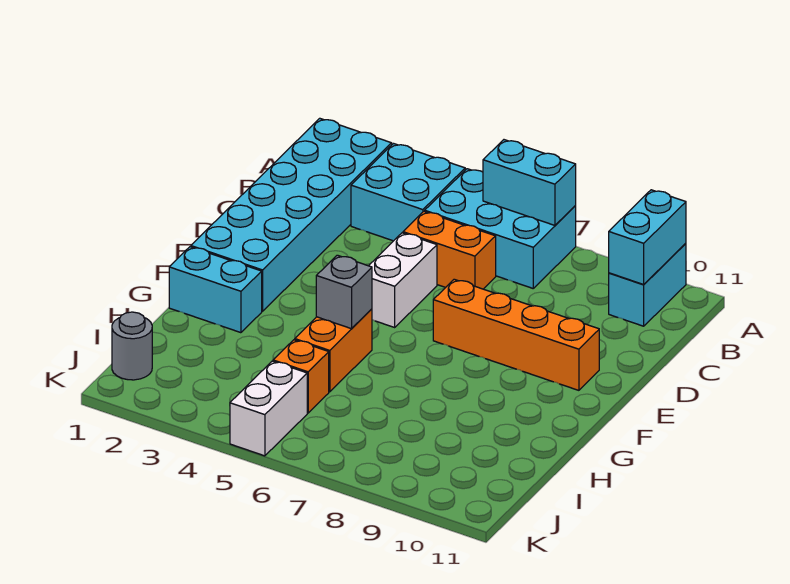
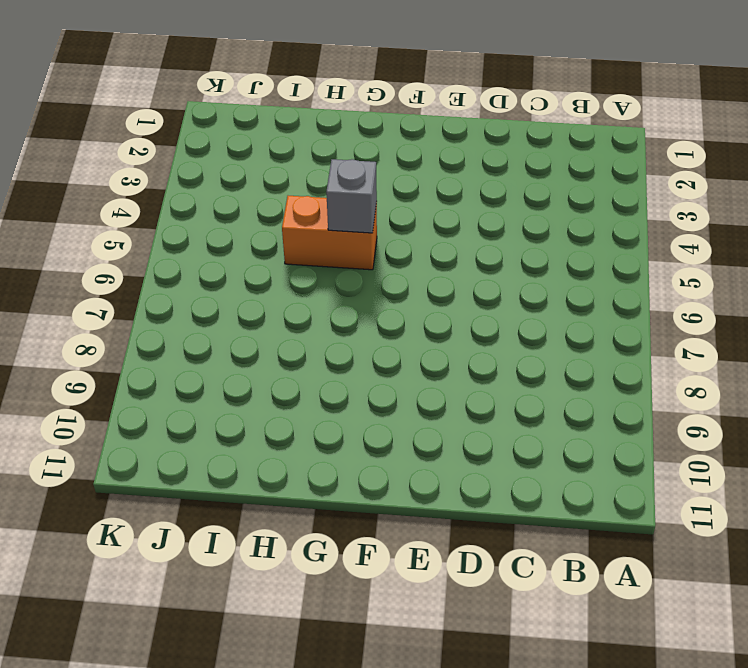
none -> cyan 2x6 brick [191,118,392,311]
none -> cyan 2x2 brick [351,144,465,241]
none -> cyan 2x3 brick [425,169,576,288]

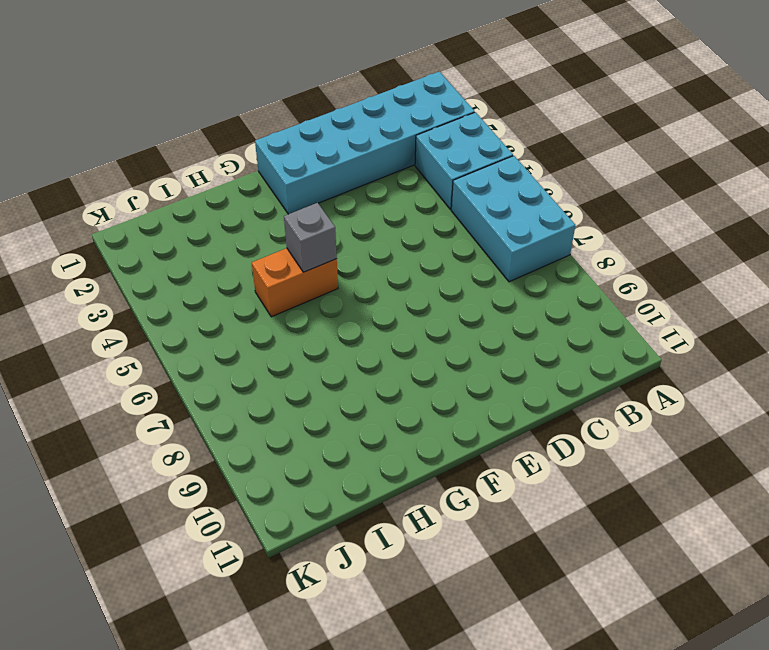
none -> cyan 1x2 brick [609,243,686,326]
none -> orange 1x2 brick [403,211,496,289]
none -> white 1x2 brick [369,233,437,327]

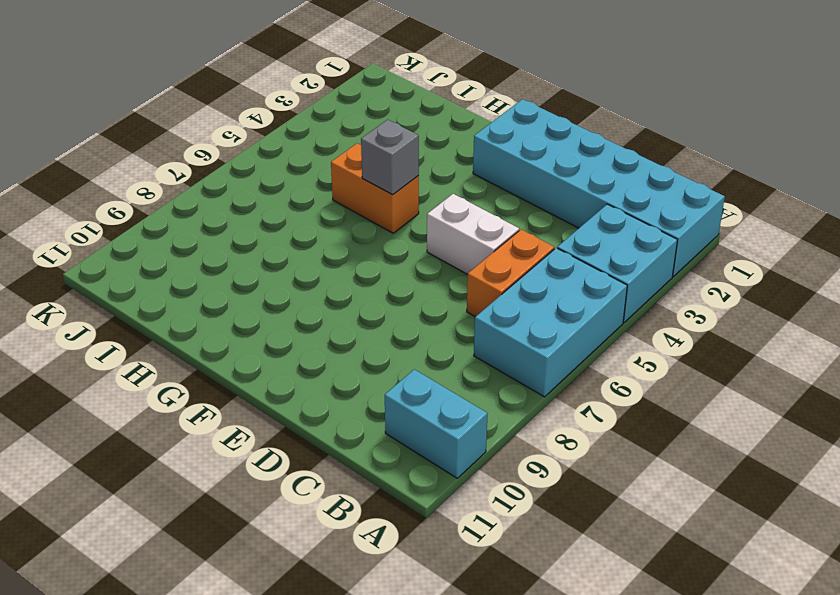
none -> orange 1x4 brick [433,279,599,390]
none -> cyan 1x2 brick [169,247,262,333]
none -> orange 1x1 brick [273,340,329,413]

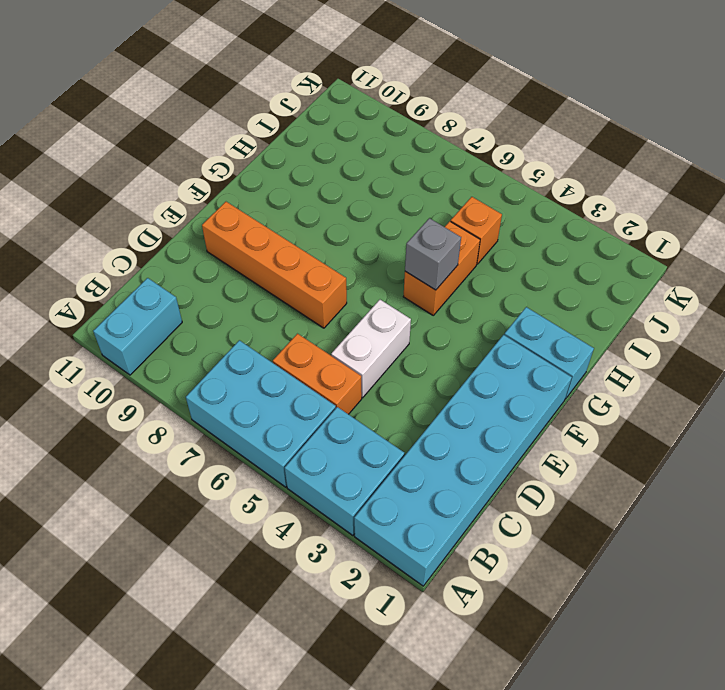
none -> grey 1x1 round brick [112,312,152,380]
none -> white 1x2 brick [230,361,307,456]
none -> cyan 1x2 brick [483,140,576,225]

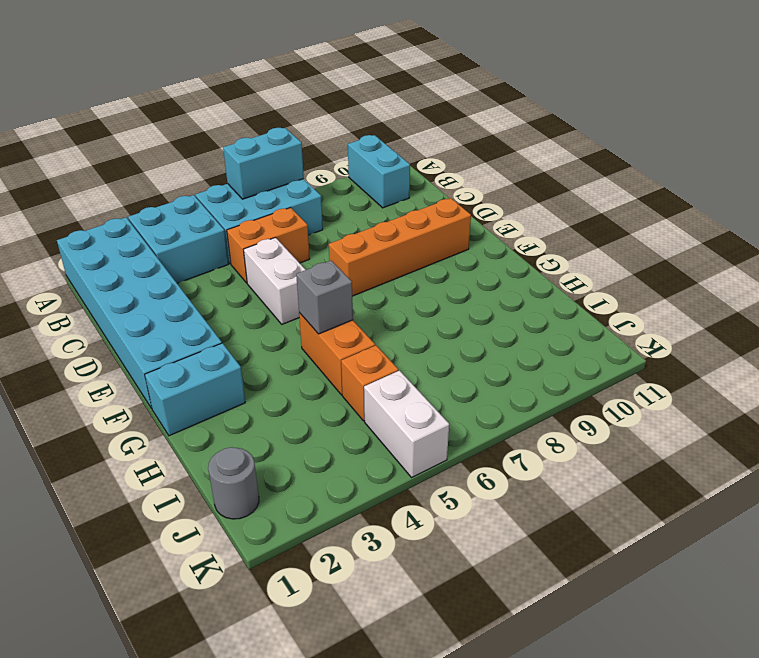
none -> cyan 1x2 brick [609,190,686,284]

